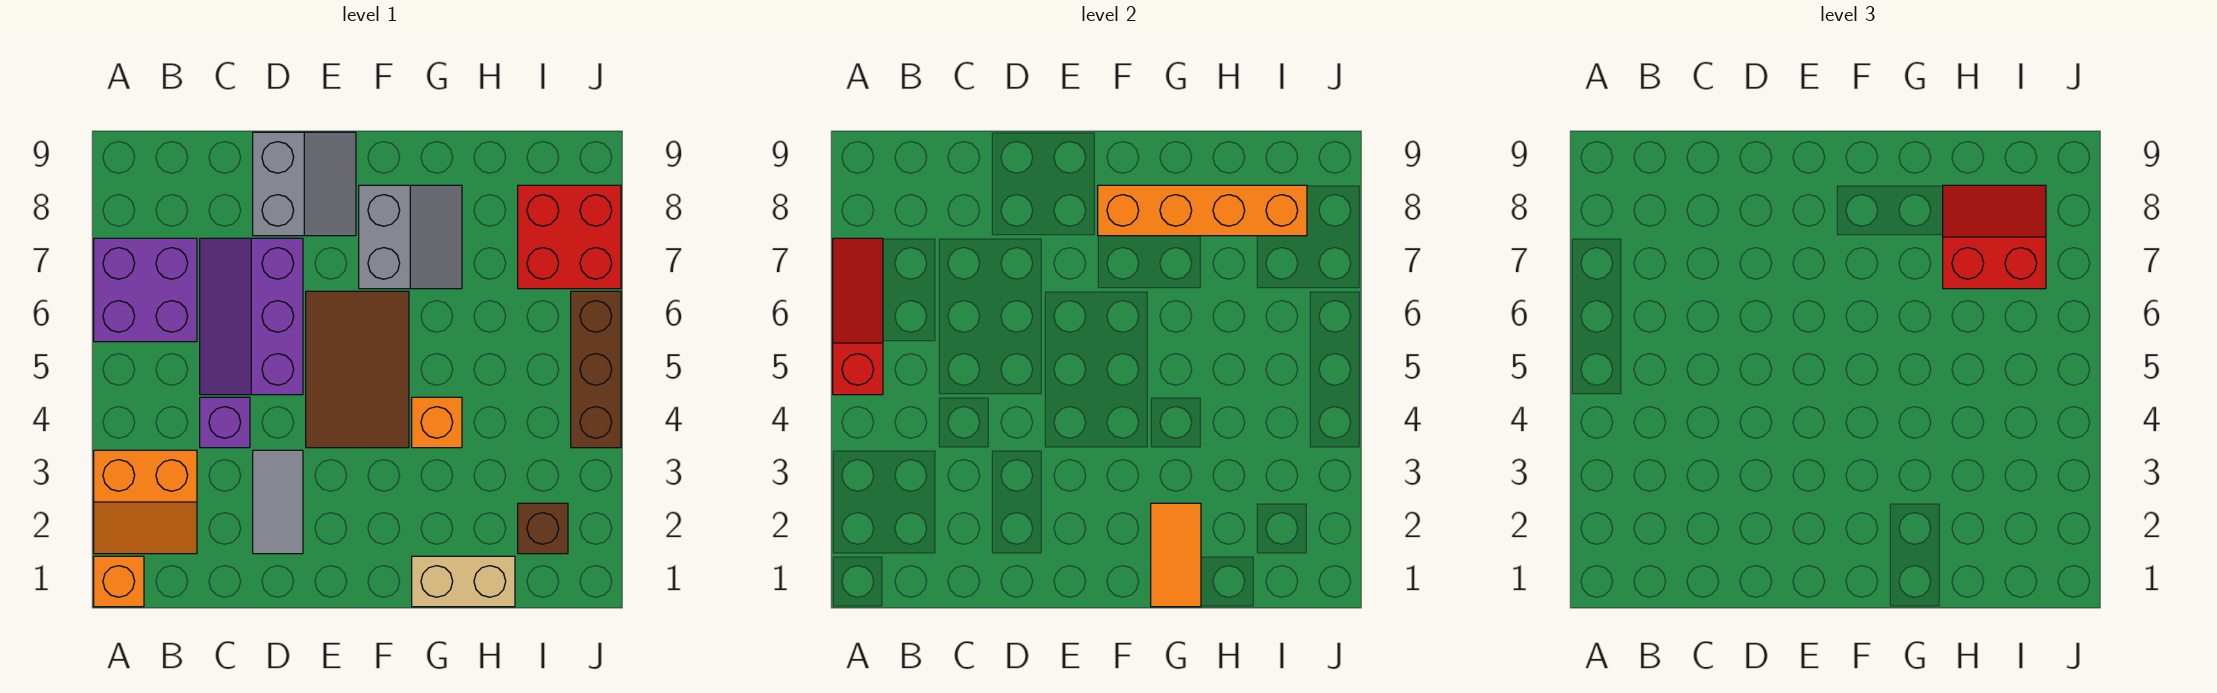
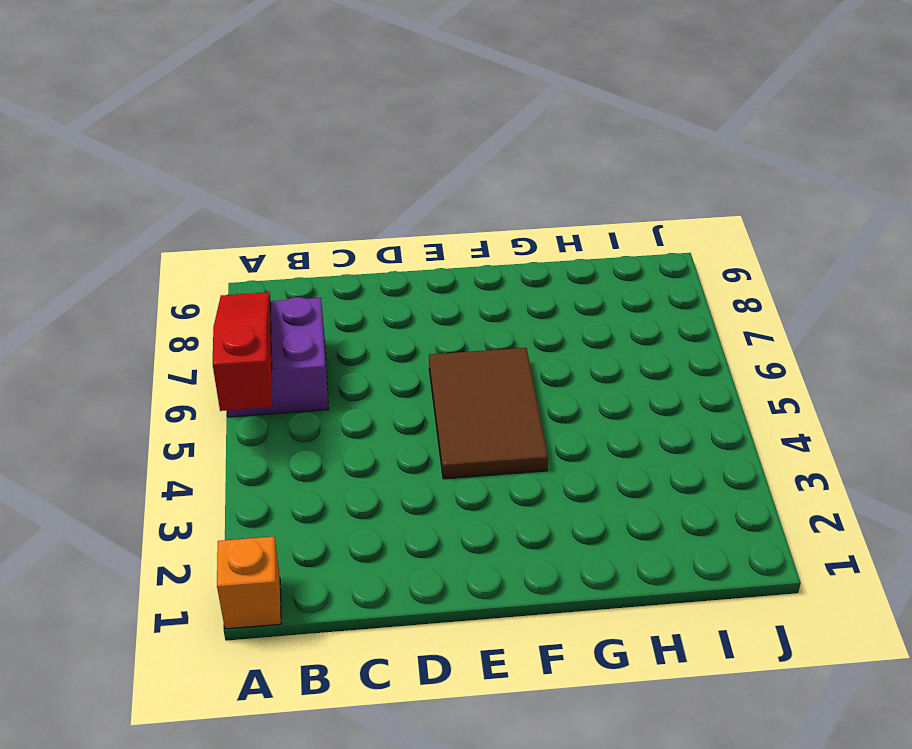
none -> orange 2x2 slope [94,450,197,554]
none -> purple 1x1 brick [200,397,250,448]
none -> purple 2x3 slope [200,238,303,395]

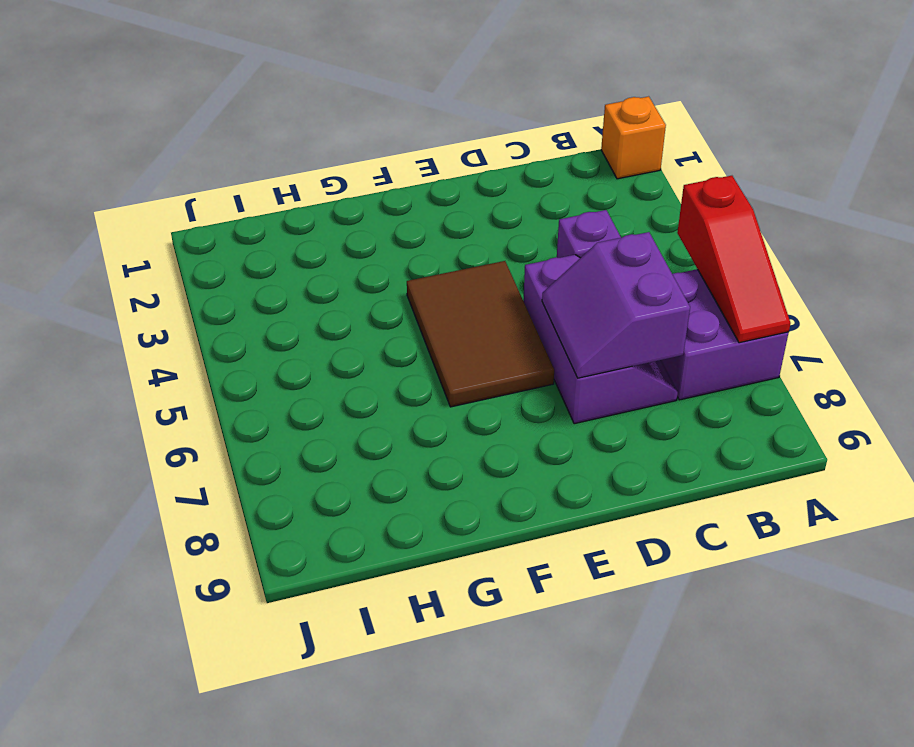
purple 2x2 slope [542,232,690,378] -> none
none -> orange 2x2 slope [94,450,197,554]
none -> grey 1x2 tile [253,450,303,554]
none -> grey 2x2 slope [253,132,356,236]

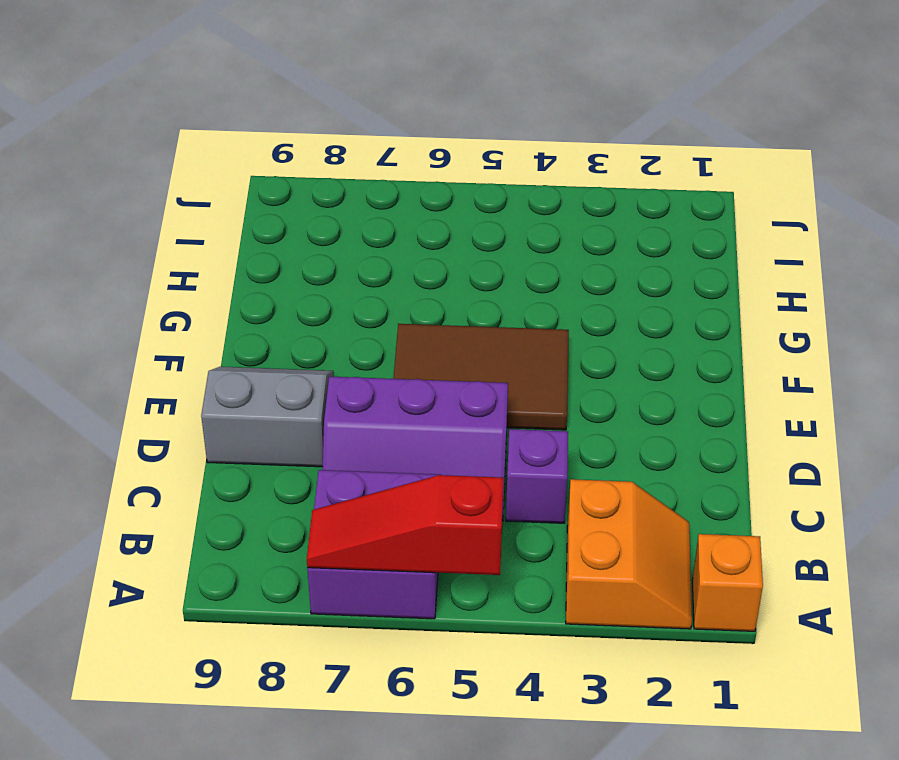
none -> grey 1x2 tile [253,450,303,554]
none -> grey 2x2 slope [359,185,462,289]
none -> tan 1x2 brick [412,556,515,607]

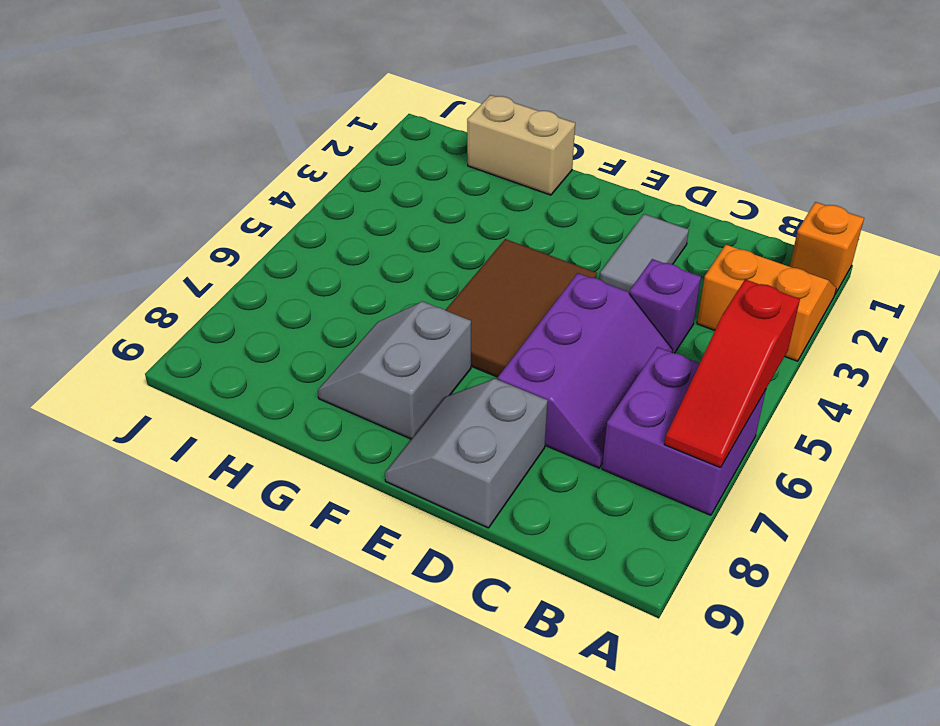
none -> orange 1x1 brick [412,397,462,448]
none -> brown 1x1 brick [518,503,568,554]
none -> red 2x2 brick [518,185,621,289]

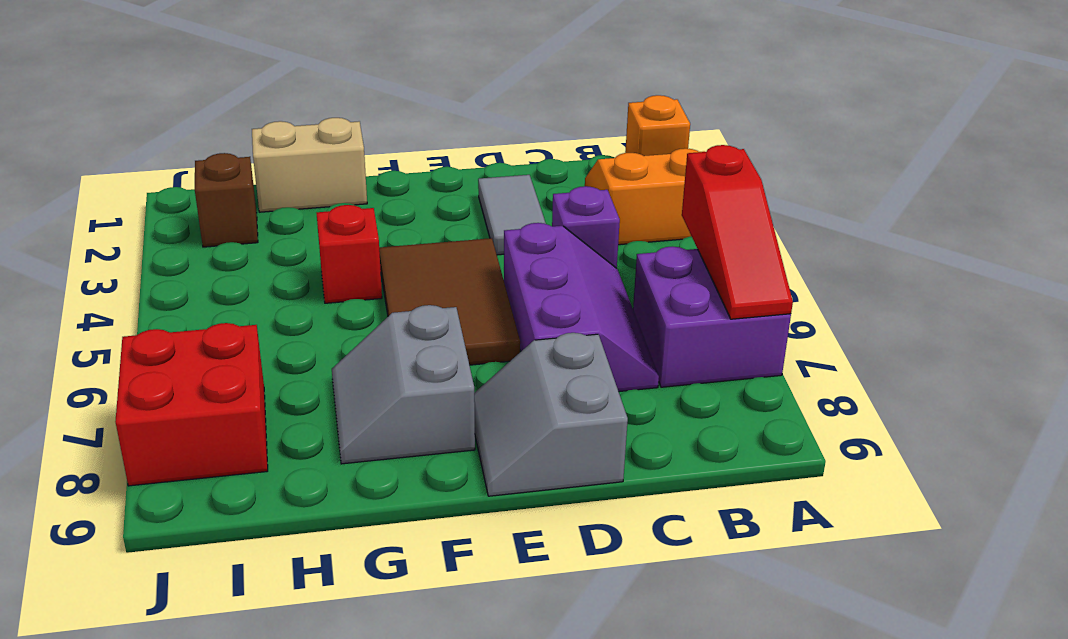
red 1x1 brick [317,205,382,303] -> orange 1x1 brick [412,397,462,448]
none -> brown 1x3 brick [571,291,621,448]
none -> orange 1x4 brick [1098,185,1307,236]
none -> orange 1x2 tile [1151,503,1201,607]

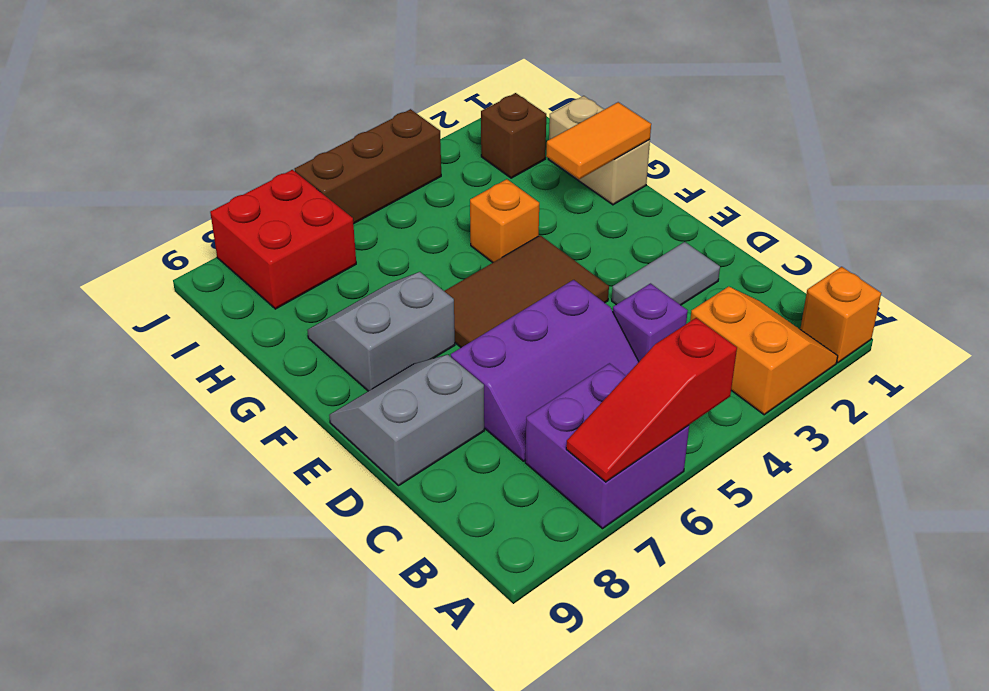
none -> orange 1x4 brick [1098,185,1307,236]
none -> red 2x2 slope [1943,185,2046,289]

